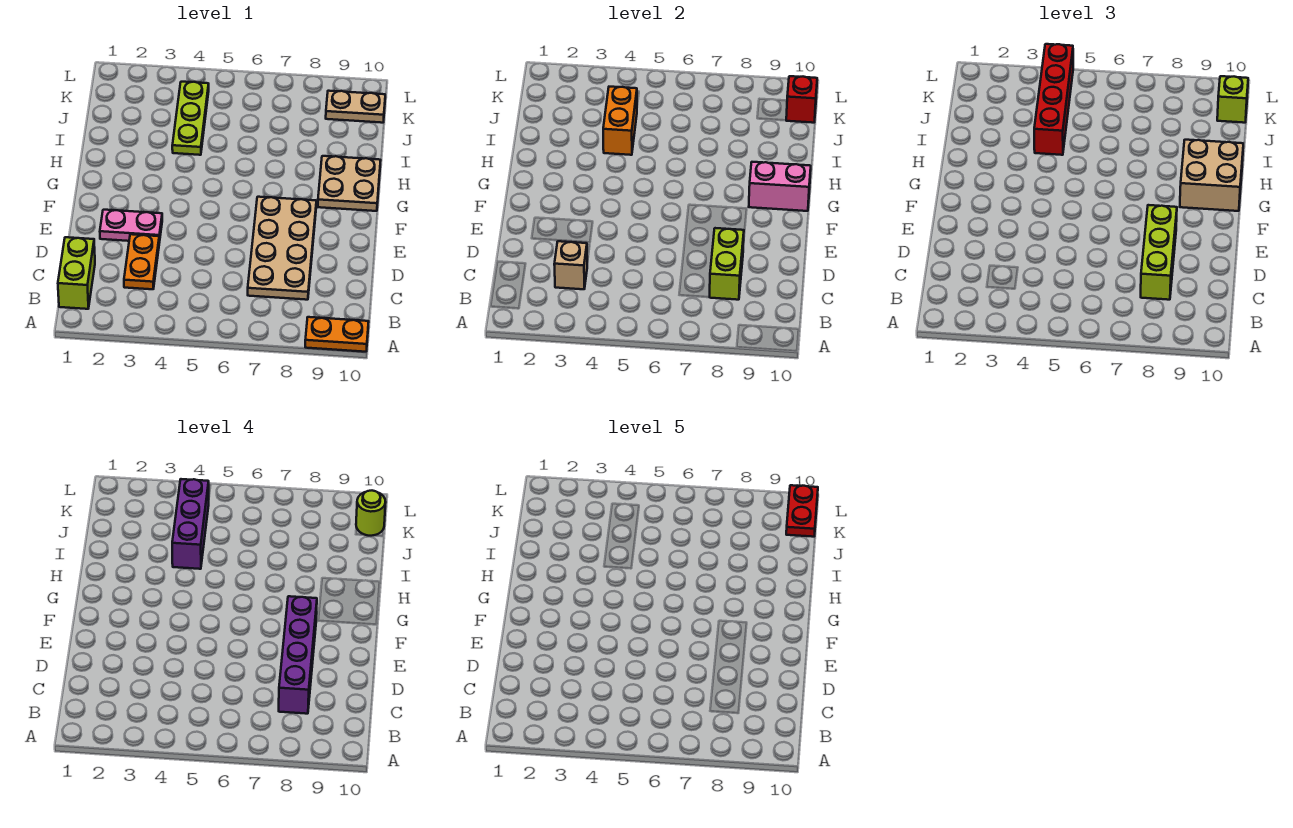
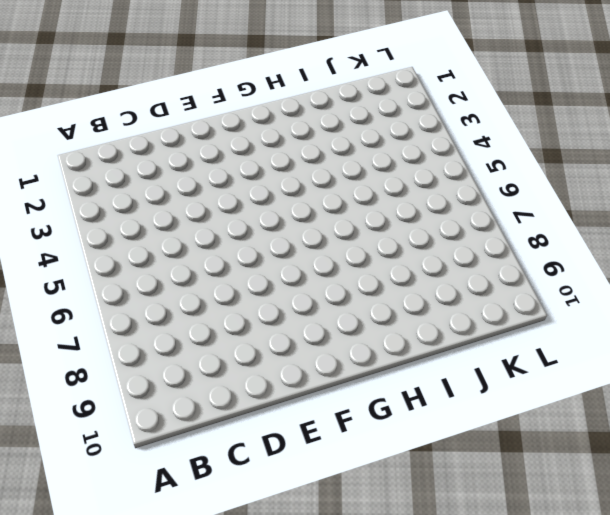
none -> orange 1x2 plate [305,317,369,352]
none -> lime 1x2 brick [58,237,95,309]
none -> orange 1x2 plate [124,234,159,289]

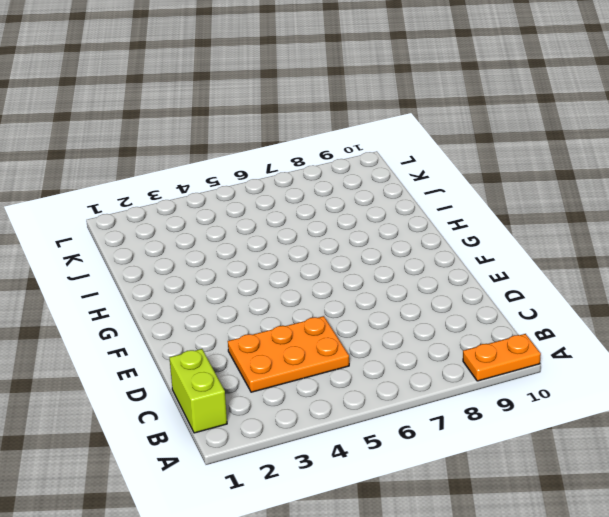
orange 2x3 plate [228,316,349,392] -> orange 1x2 plate [124,234,159,289]
none -> tan 2x4 plate [248,197,316,300]
none -> pink 1x2 plate [100,210,162,243]
none -> tan 2x2 plate [318,156,381,211]

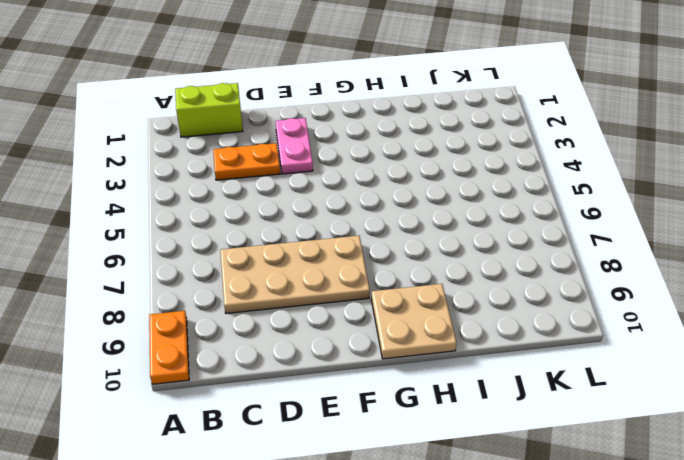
none -> lime 1x3 plate [172,82,209,155]
none -> tan 1x2 plate [326,91,385,123]
none -> tan 1x1 brick [554,241,587,289]

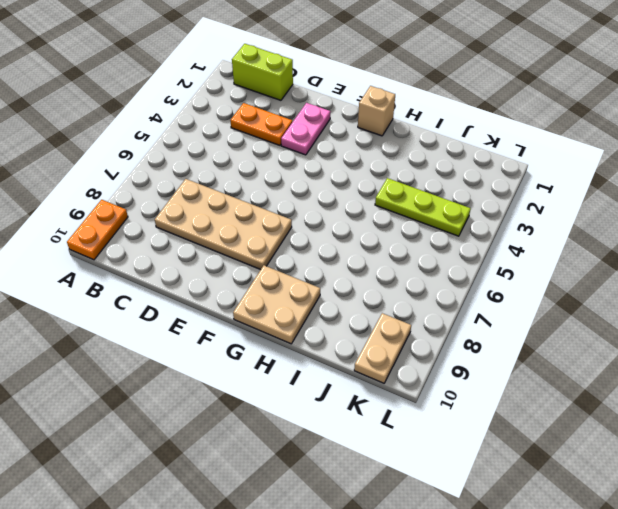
tan 1x1 brick [358,86,395,136] -> tan 1x1 brick moved to [554,241,587,289]
none -> lime 1x2 brick [710,228,744,300]
none -> pink 1x2 brick [749,162,811,211]
none -> orange 1x2 brick [603,87,637,155]

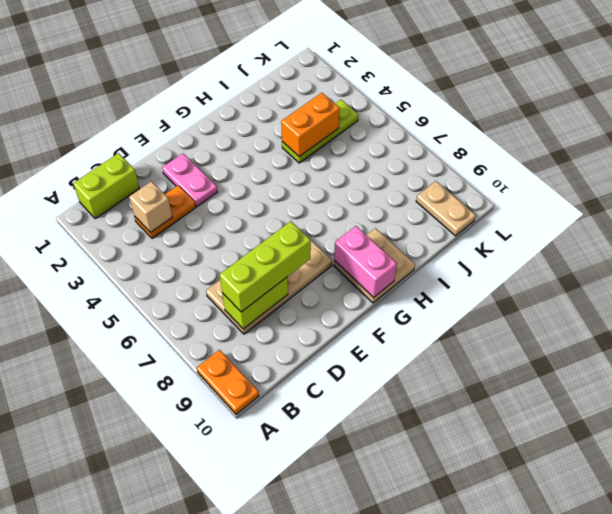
none -> red 1x1 brick [786,76,817,123]
none -> tan 2x2 brick [1180,140,1243,211]
none -> red 1x4 brick [1034,44,1073,155]

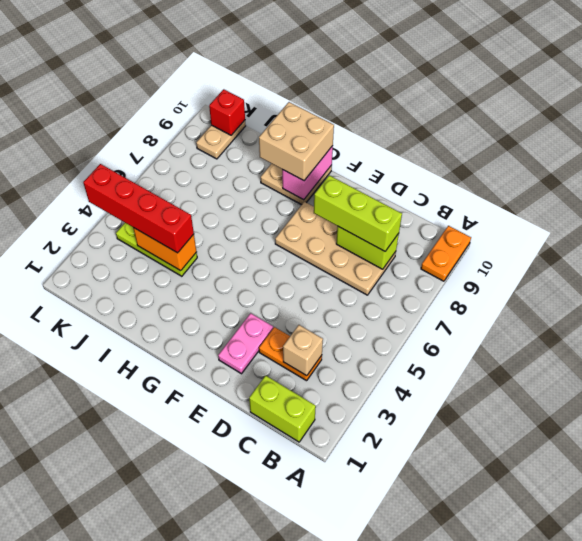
none -> lime 1x1 brick [1217,76,1248,123]
none -> purple 1x4 brick [279,596,317,714]
none -> purple 1x3 brick [172,479,209,569]

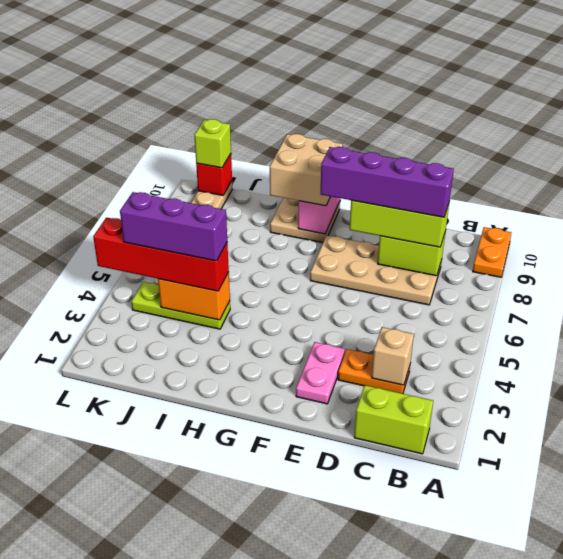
none -> lime 1x1 round brick [356,491,386,536]
none -> red 1x2 plate [786,485,818,537]

